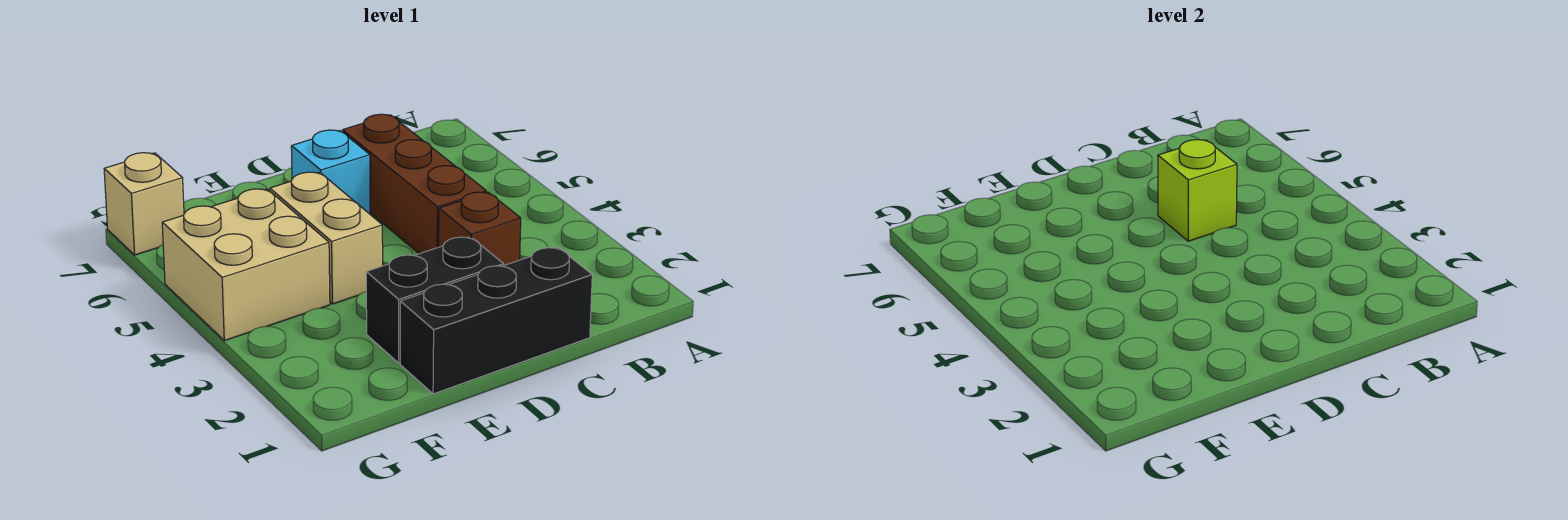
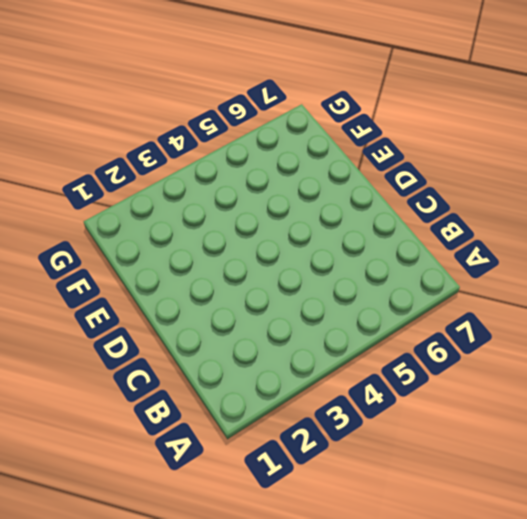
none -> black 1x3 brick [400,247,592,394]
none -> brown 1x1 brick [439,192,521,265]

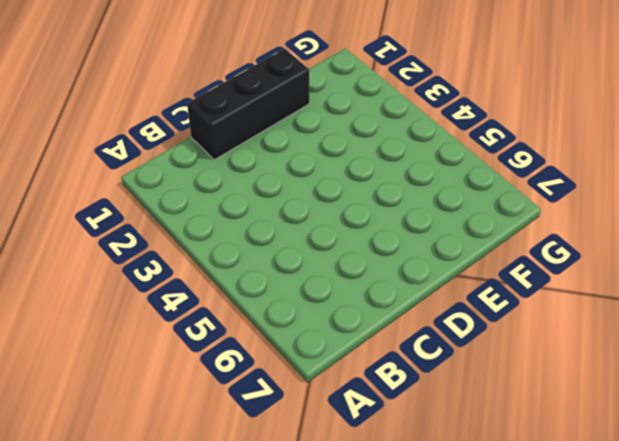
none -> brown 1x1 brick [439,192,521,265]
none -> brown 1x3 brick [343,114,486,254]

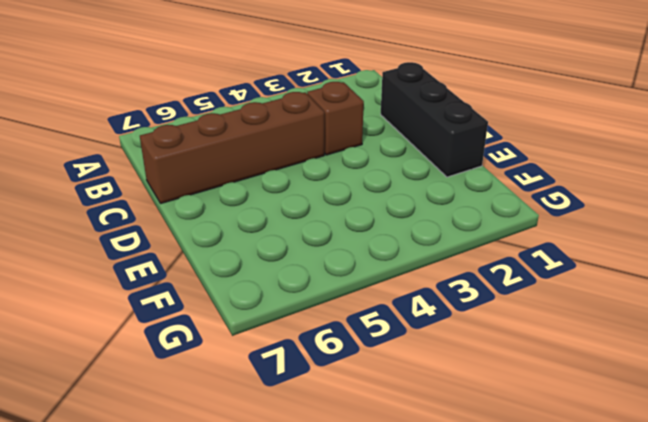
brown 1x4 brick [140,92,324,203] -> brown 1x3 brick [343,114,486,254]
none -> black 1x2 brick [366,237,504,363]
none -> cyan 1x1 brick [291,130,370,214]

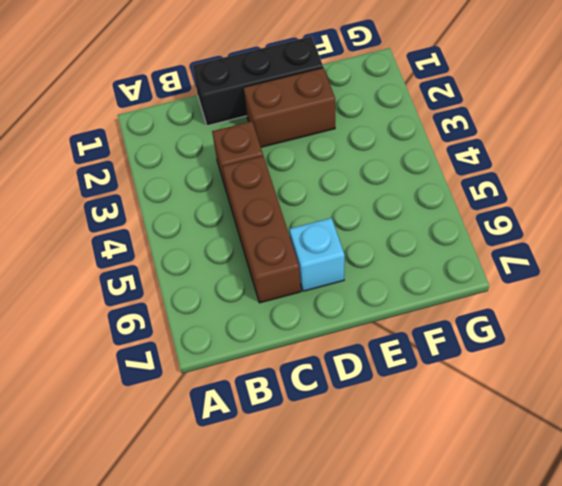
brown 1x2 brick [244,68,335,147] -> black 1x2 brick [366,237,504,363]
none -> tan 1x2 brick [270,172,383,304]
none -> tan 2x2 brick [162,189,330,341]

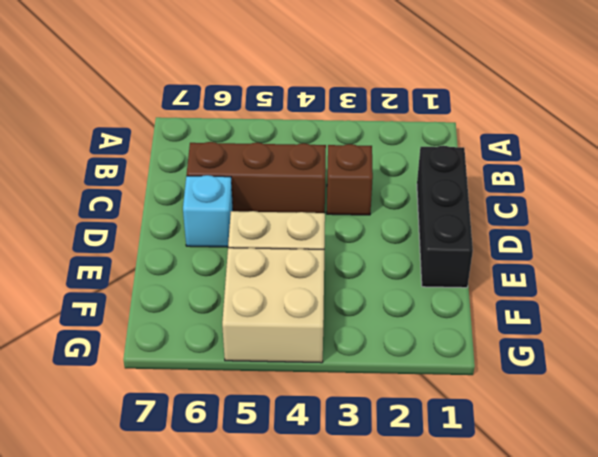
none -> black 1x2 brick [366,237,504,363]
none -> tan 1x1 brick [104,153,184,255]

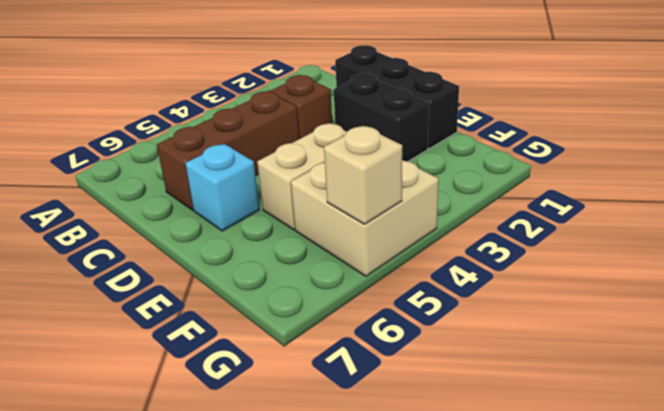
tan 1x1 brick [324,126,402,224] -> tan 1x1 brick moved to [104,153,184,255]
none -> lime 1x1 brick [1158,140,1237,241]

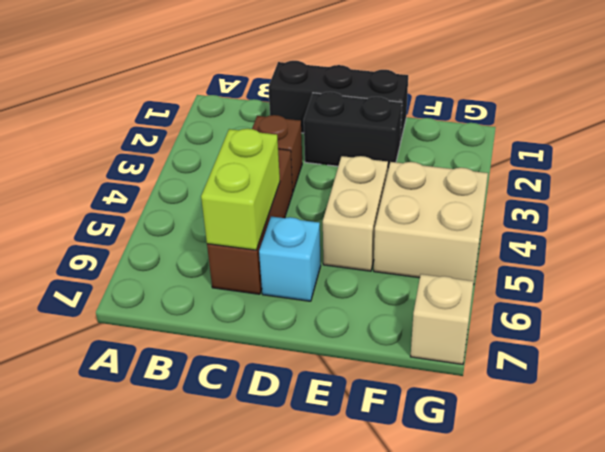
lime 1x2 brick [201,129,280,250] -> lime 1x1 brick [1158,140,1237,241]

